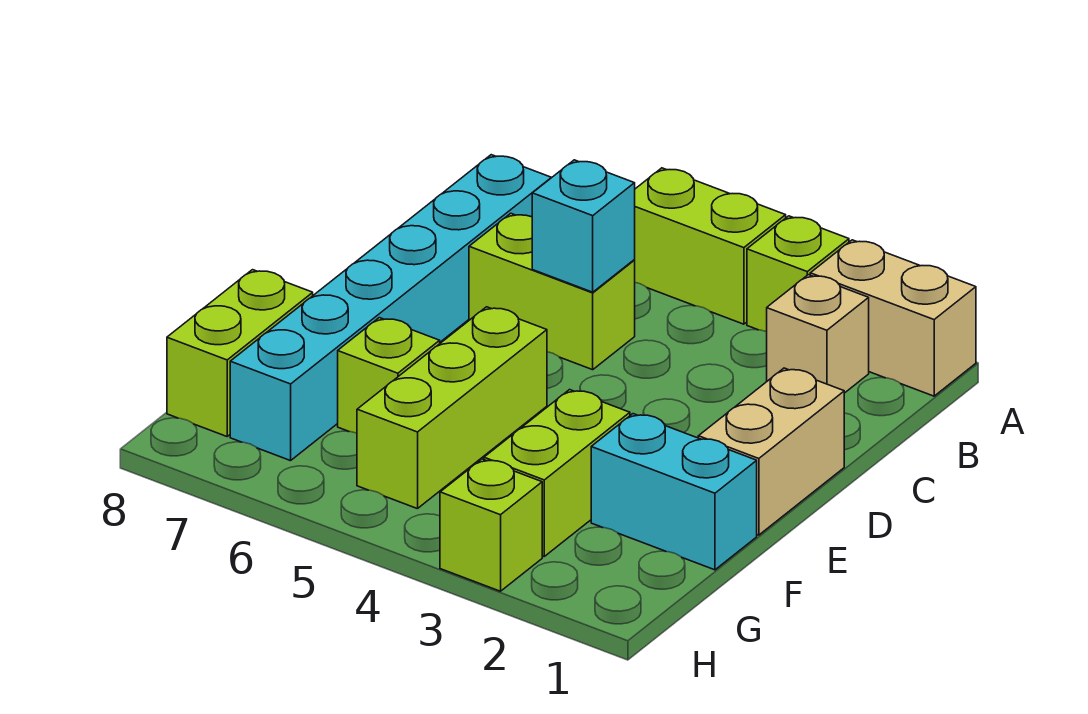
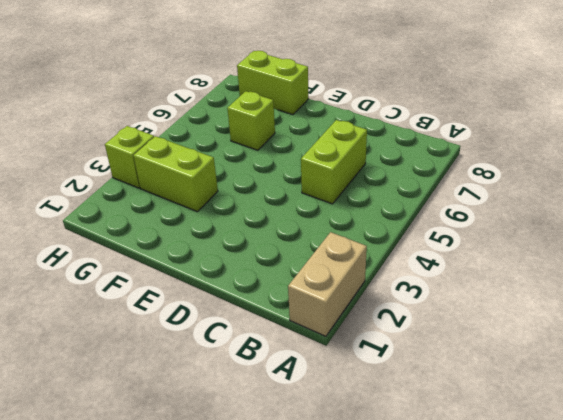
none -> lime 1x1 brick [747,216,849,332]
none -> lime 1x2 brick [634,168,786,324]
none -> tan 1x1 brick [767,275,869,393]

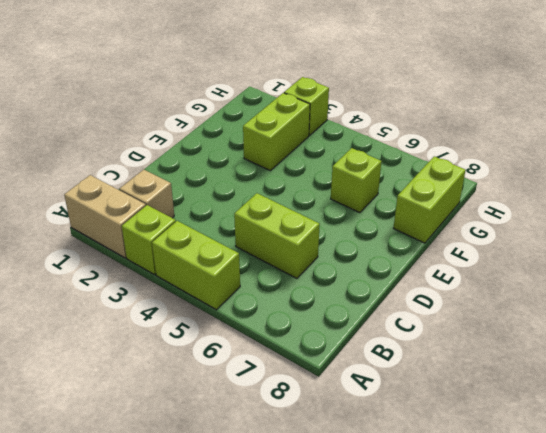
none -> cyan 1x6 brick [230,155,551,461]
none -> tan 1x2 brick [698,368,844,535]
none -> lime 1x3 brick [357,307,547,509]

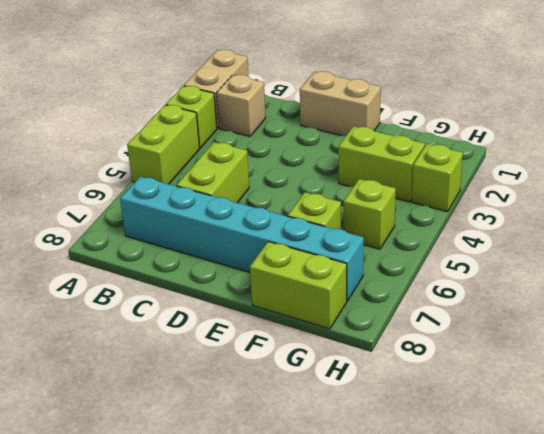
lime 1x1 brick [344,179,396,249] -> lime 1x3 brick [357,307,547,509]
none -> cyan 1x2 brick [591,414,757,570]
none -> cyan 1x1 brick [532,160,635,292]

